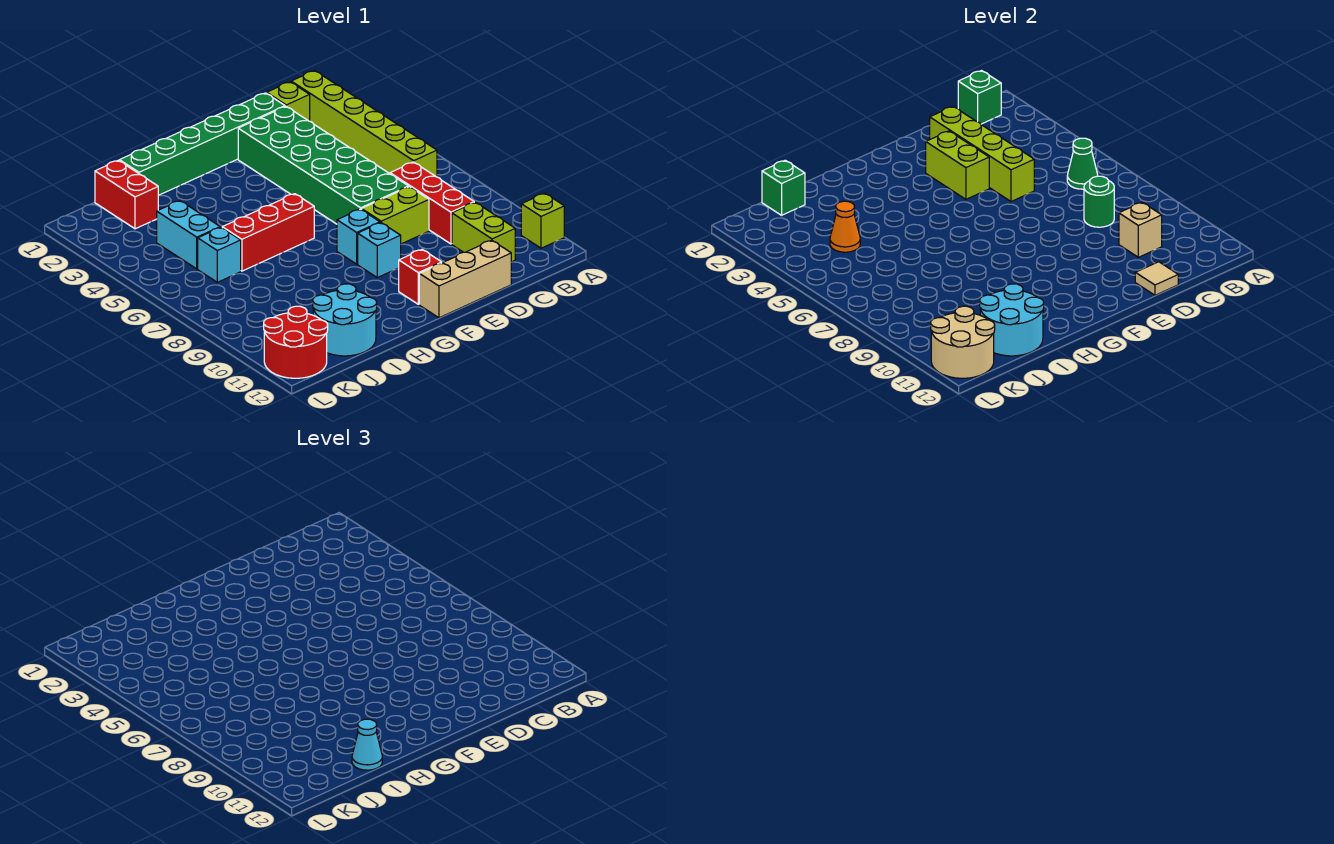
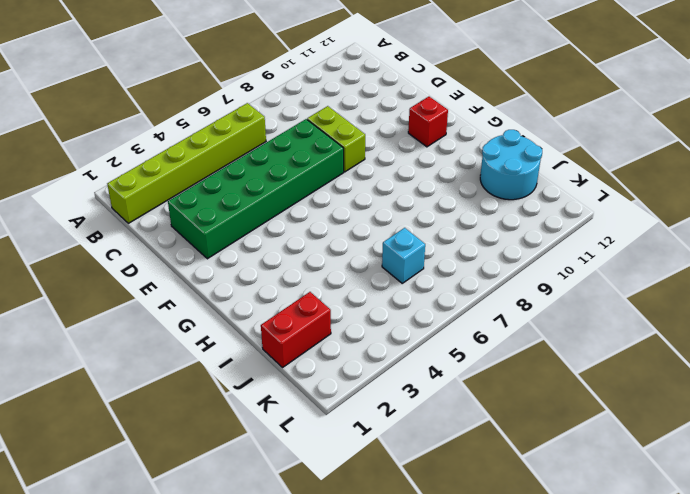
none -> lime 1x1 brick [521,193,564,248]
none -> lime 1x1 brick [267,82,310,121]
none -> red 1x3 brick [390,162,474,244]
none -> lime 1x2 brick [452,202,515,262]

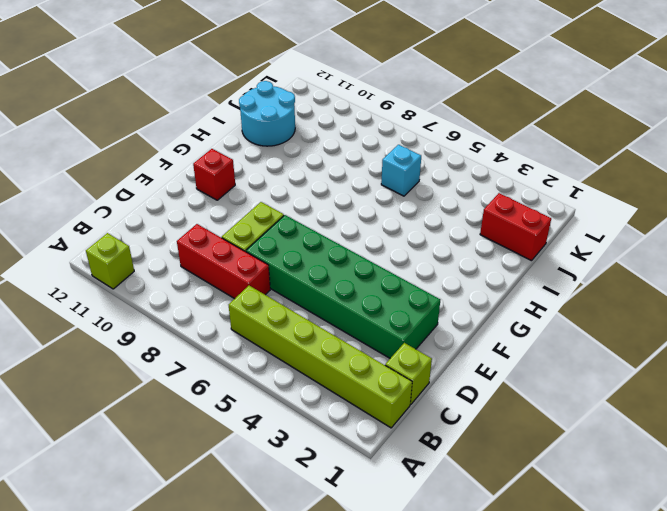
none -> lime 1x2 brick [452,202,515,262]
none -> green 1x6 brick [119,93,285,195]
none -> tan 1x3 brick [419,240,511,318]
none -> cyan 1x1 brick [337,209,380,264]

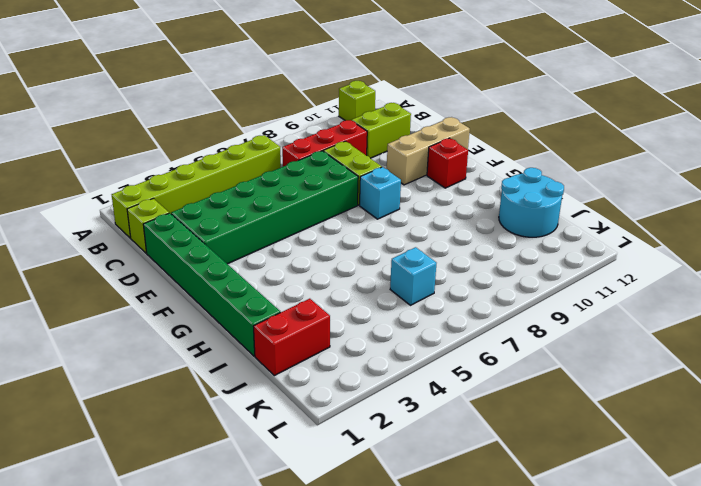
tan 1x3 brick [387,117,470,185] -> tan 1x3 brick turned to [419,240,511,318]
none -> cyan 1x1 brick [358,223,401,278]
none -> red 1x3 brick [222,194,314,271]
none -> cyan 1x2 brick [157,201,220,269]
none -> red 2x2 round brick [264,306,328,378]

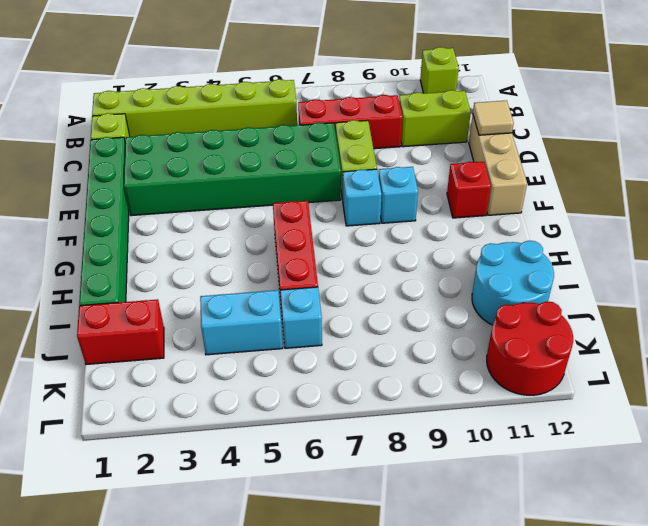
none -> green 1x1 brick [958,71,1001,124]
none -> green 1x1 cone [1067,138,1098,189]
none -> green 1x1 round brick [1084,176,1114,227]
none -> tan 1x1 brick [1119,202,1162,257]

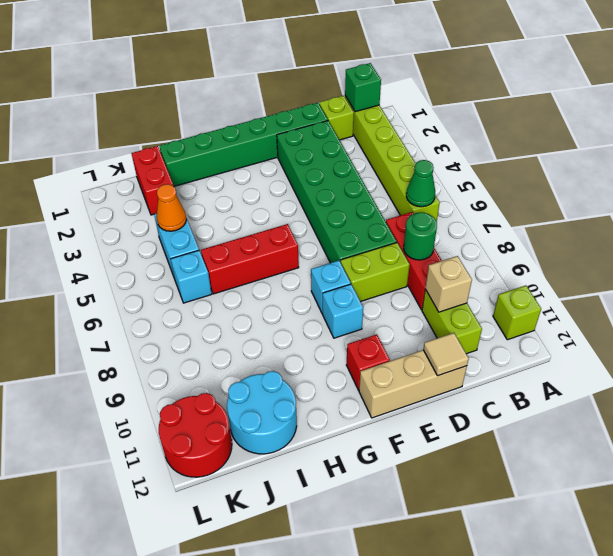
none -> lime 1x4 brick [930,107,1034,202]
none -> lime 1x2 brick [926,131,989,199]
none -> cyan 2x2 round brick [980,284,1044,356]
none -> green 1x1 brick [762,160,805,215]

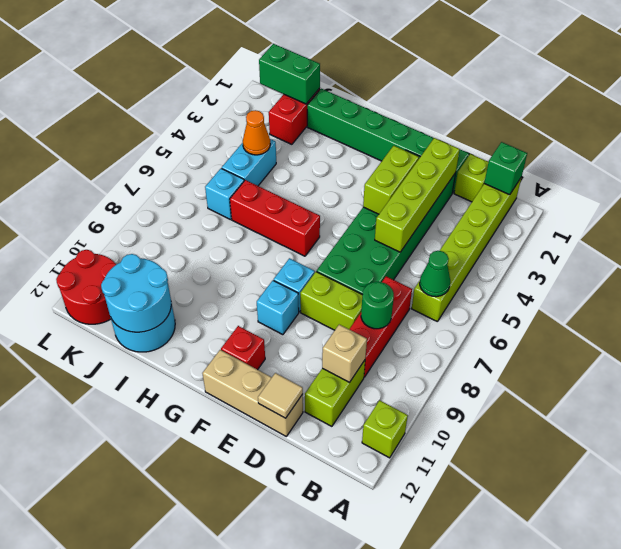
green 1x2 brick [259,44,320,104] -> green 1x1 brick [762,160,805,215]
none -> tan 2x2 round brick [931,306,995,378]
none -> cyan 1x1 cone [352,719,382,770]

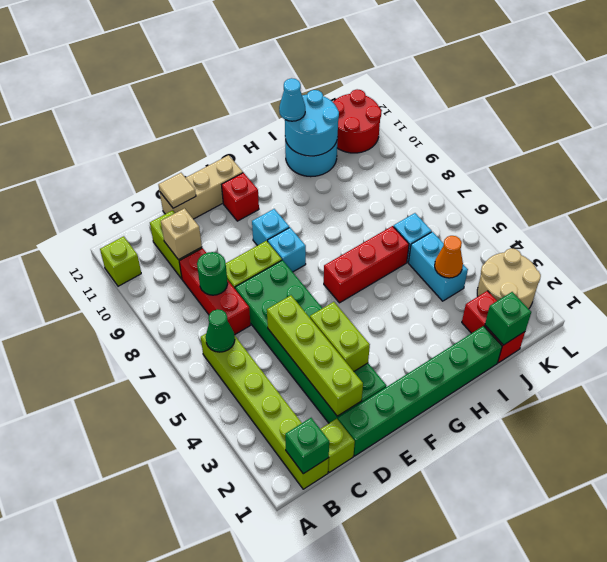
tan 2x2 round brick [477,248,541,309] -> tan 2x2 round brick moved to [931,306,995,378]

